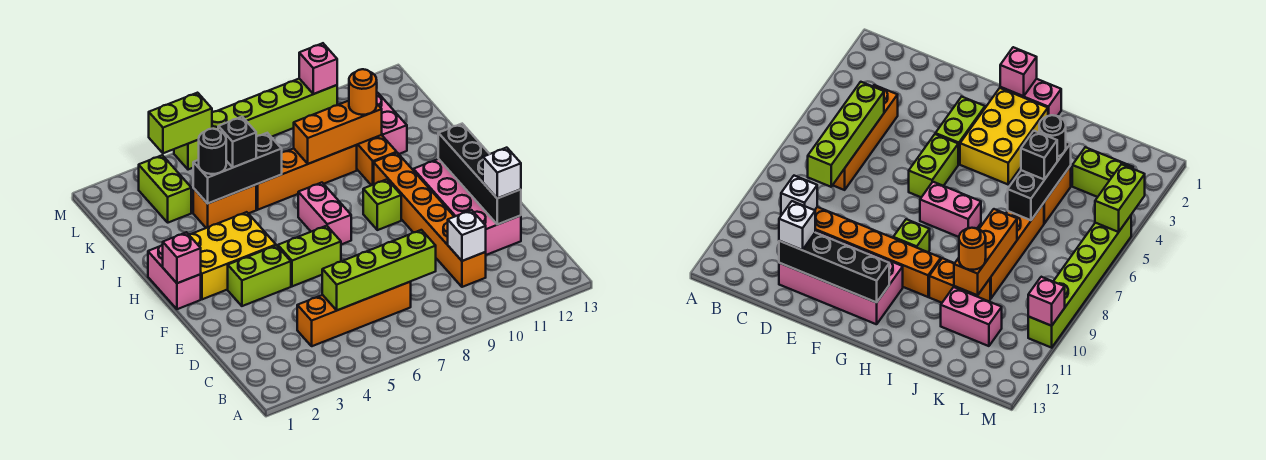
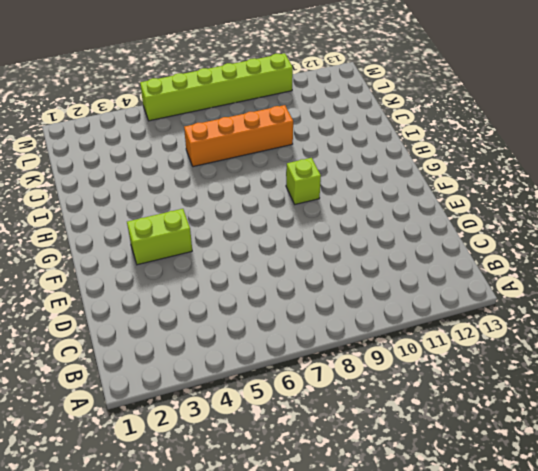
none -> orange 1x4 brick [297,282,411,346]
none -> orange 1x6 brick [374,153,486,287]
none -> pink 2x4 brick [413,159,521,255]

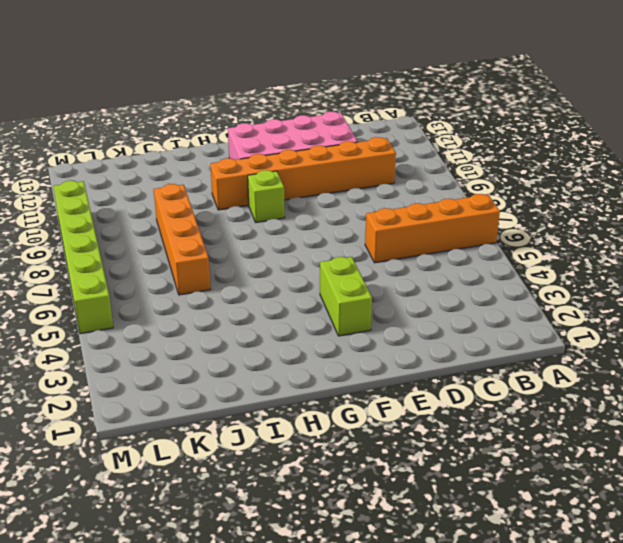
orange 1x4 brick [365,194,500,263] -> orange 1x4 brick turned to [297,282,411,346]
none -> lime 1x2 brick [278,226,341,286]
none -> pink 1x2 brick [148,245,201,309]
none -> yellow 2x3 brick [189,212,276,299]

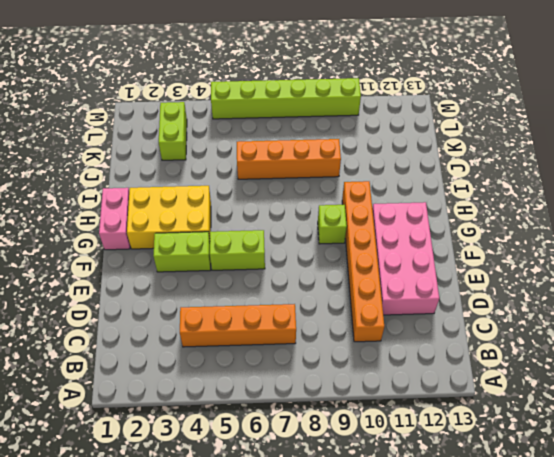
none -> pink 1x2 brick [298,183,351,244]
none -> orange 1x2 brick [357,135,397,185]
none -> orange 1x2 brick [193,185,256,228]

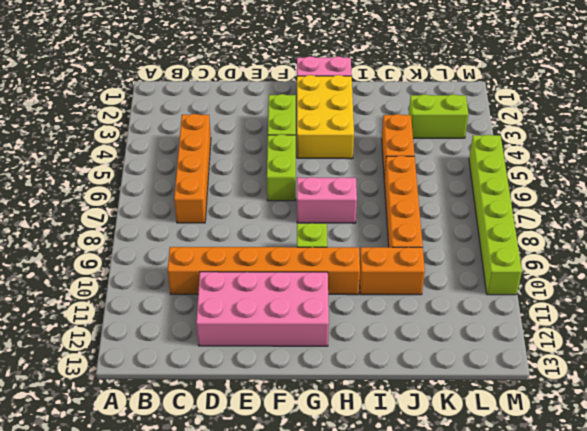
none -> pink 1x2 brick [377,93,407,154]
none -> lime 1x4 brick [322,230,436,310]
none -> white 1x1 brick [448,210,486,261]

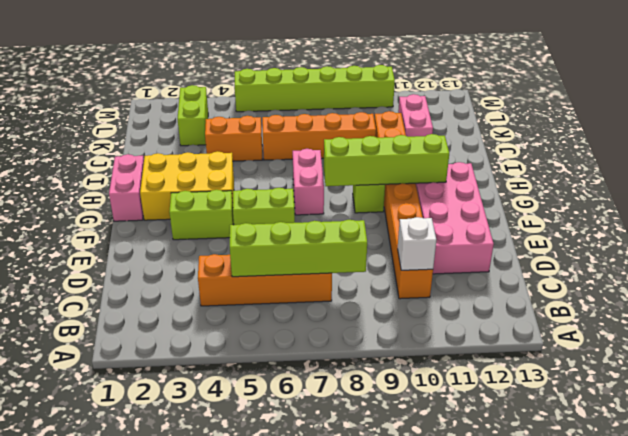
lime 1x4 brick [324,134,449,186] -> none
none -> black 1x4 brick [438,124,521,224]
none -> pink 1x1 brick [163,232,201,283]
none -> black 1x3 brick [193,133,282,204]

